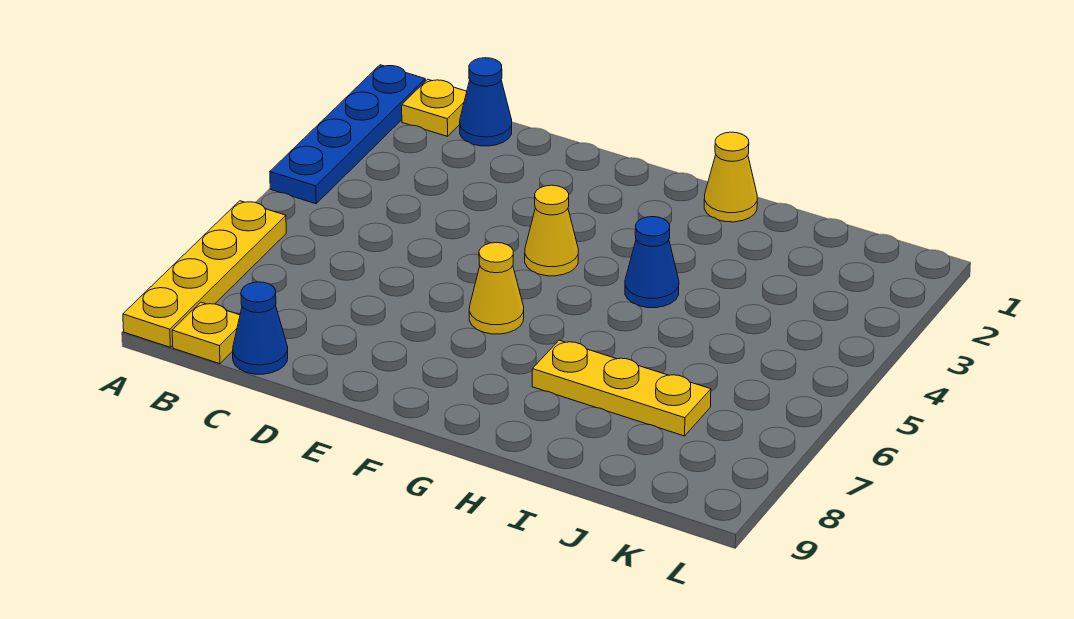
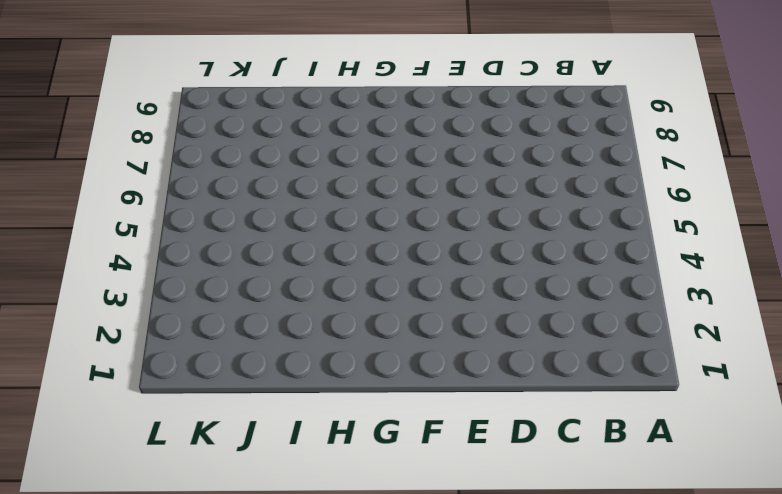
none -> blue 1x4 plate [270,65,425,204]
none -> yellow 1x4 plate [123,201,286,347]

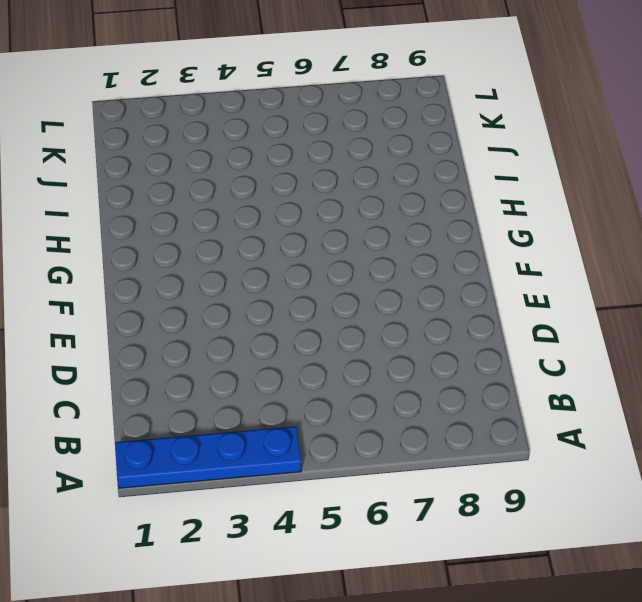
none -> yellow 1x4 plate [123,201,286,347]
none -> yellow 1x1 plate [402,79,467,136]

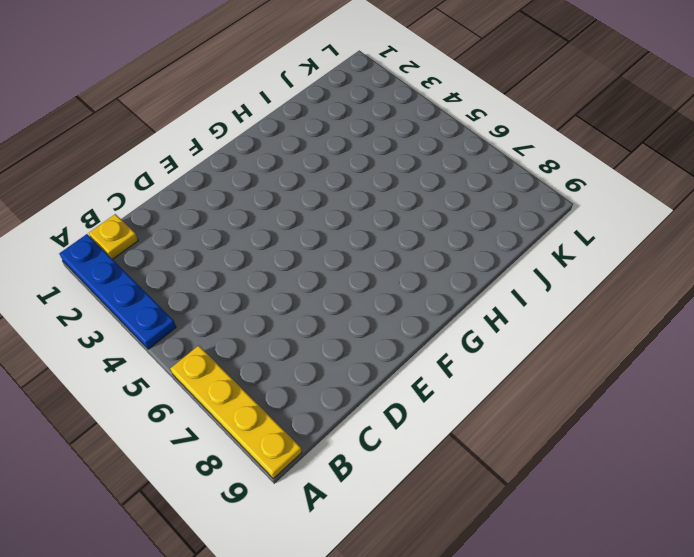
none -> yellow 1x1 plate [172,302,240,364]
none -> blue 1x1 cone [460,58,512,146]

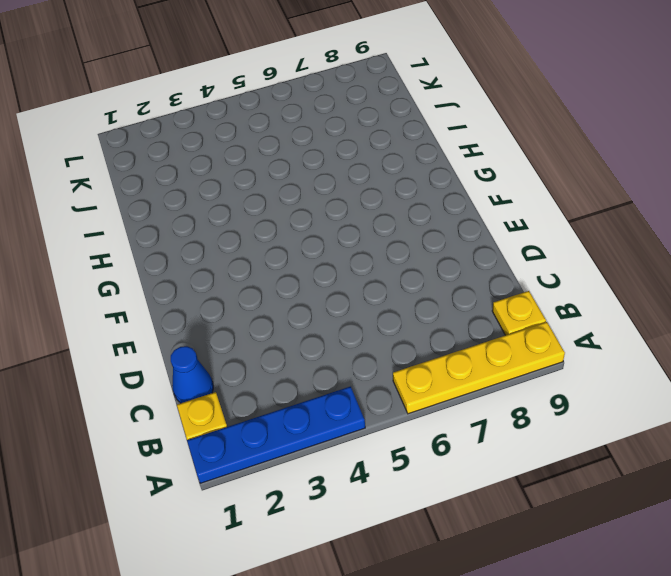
none -> blue 1x1 cone [233,282,288,374]
none -> yellow 1x1 cone [525,185,578,276]

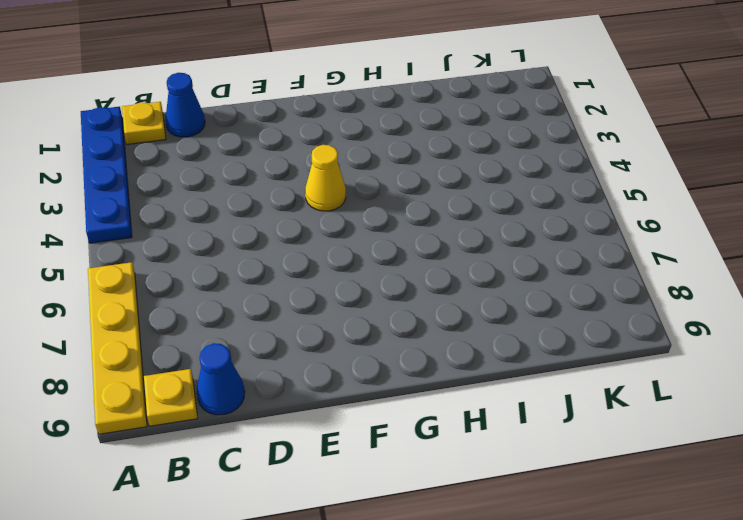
none -> yellow 1x1 cone [469,243,524,334]
none -> yellow 1x1 cone [704,132,757,222]

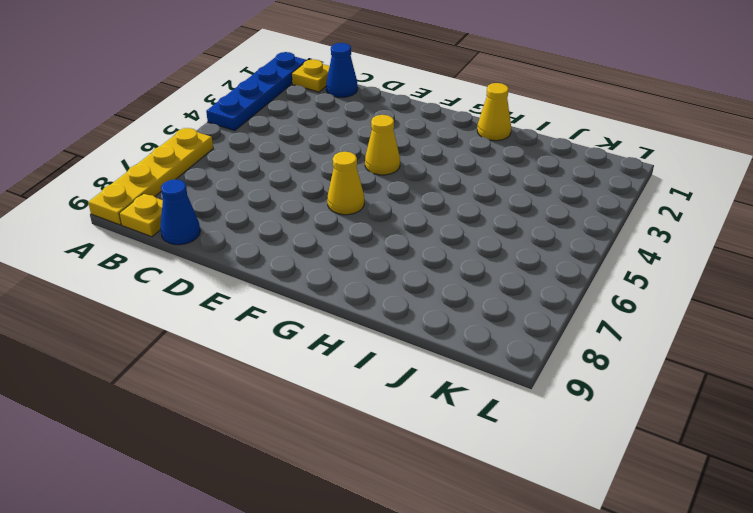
none -> blue 1x1 cone [625,217,679,308]
none -> yellow 1x3 plate [532,340,711,436]

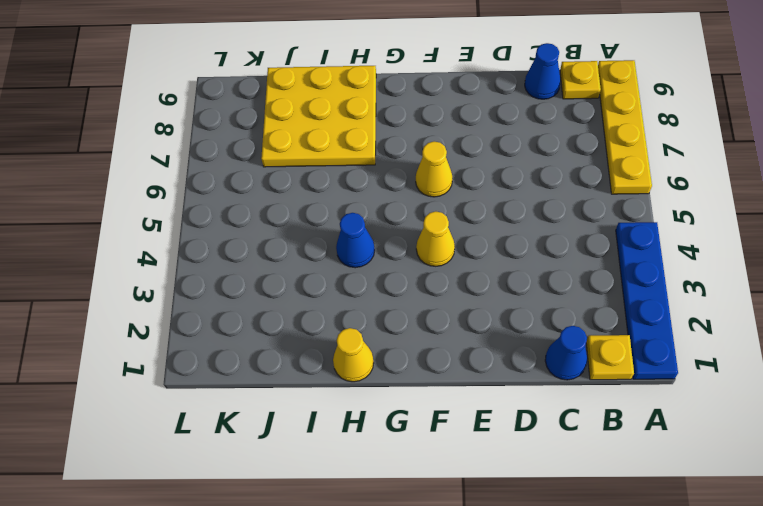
yellow 3x3 plate [261,66,376,167] -> yellow 1x3 plate [532,340,711,436]

